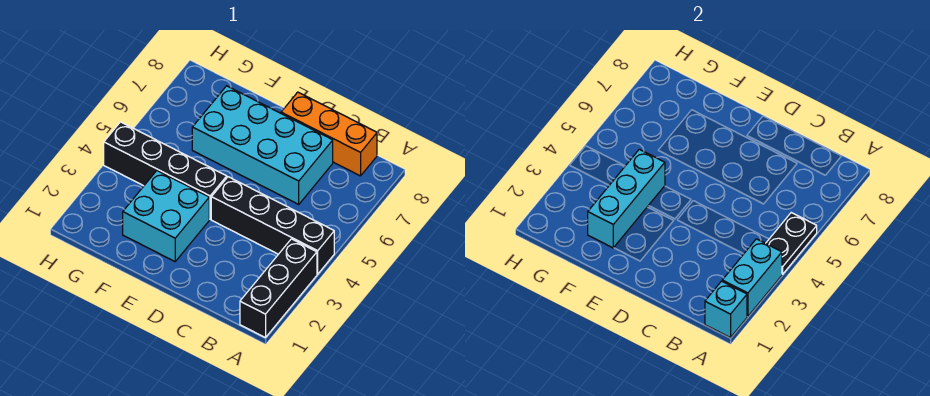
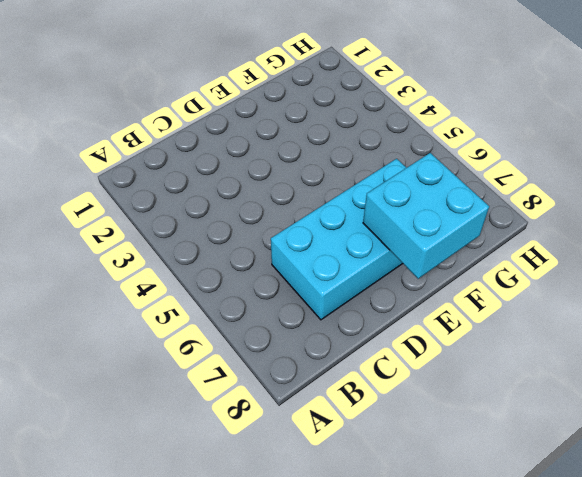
cyan 2x2 brick [363,153,489,279] -> cyan 2x2 brick moved to [123,171,209,261]
none -> black 1x3 brick [240,239,317,338]
none -> black 1x4 brick [211,177,334,274]

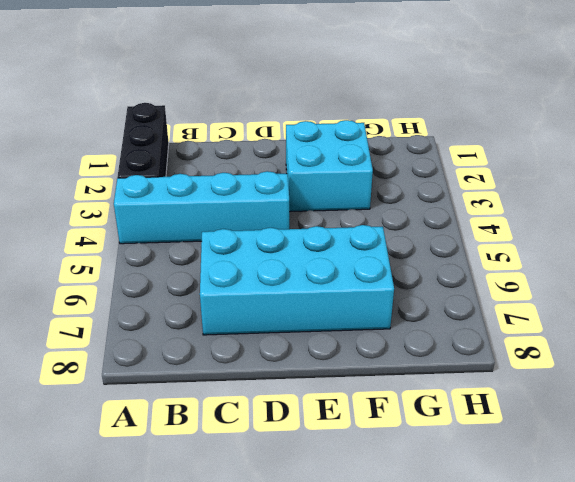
cyan 1x4 brick [114,171,289,244] -> black 1x4 brick [211,177,334,274]
none -> orange 1x3 brick [281,92,377,176]
none -> black 1x4 brick [104,122,227,219]

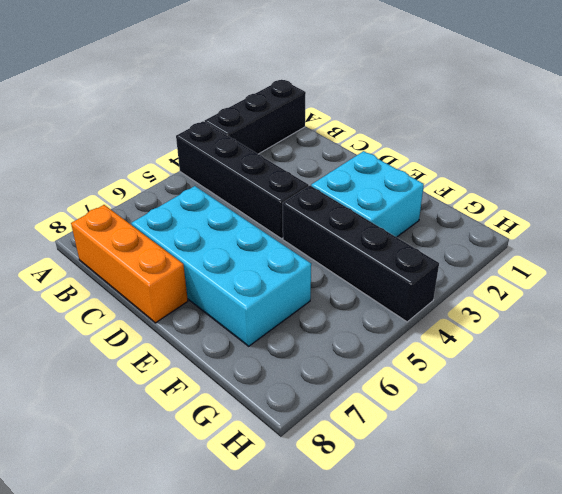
none -> cyan 1x1 brick [705,281,747,338]
none -> cyan 1x2 brick [722,239,782,316]

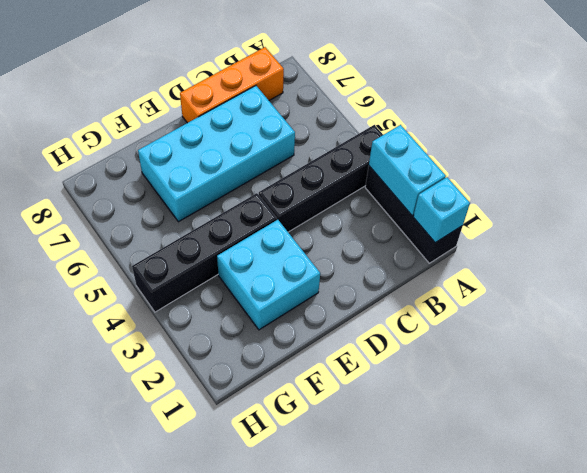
none -> black 1x2 plate [766,213,817,274]
none -> cyan 1x3 brick [588,149,665,248]

